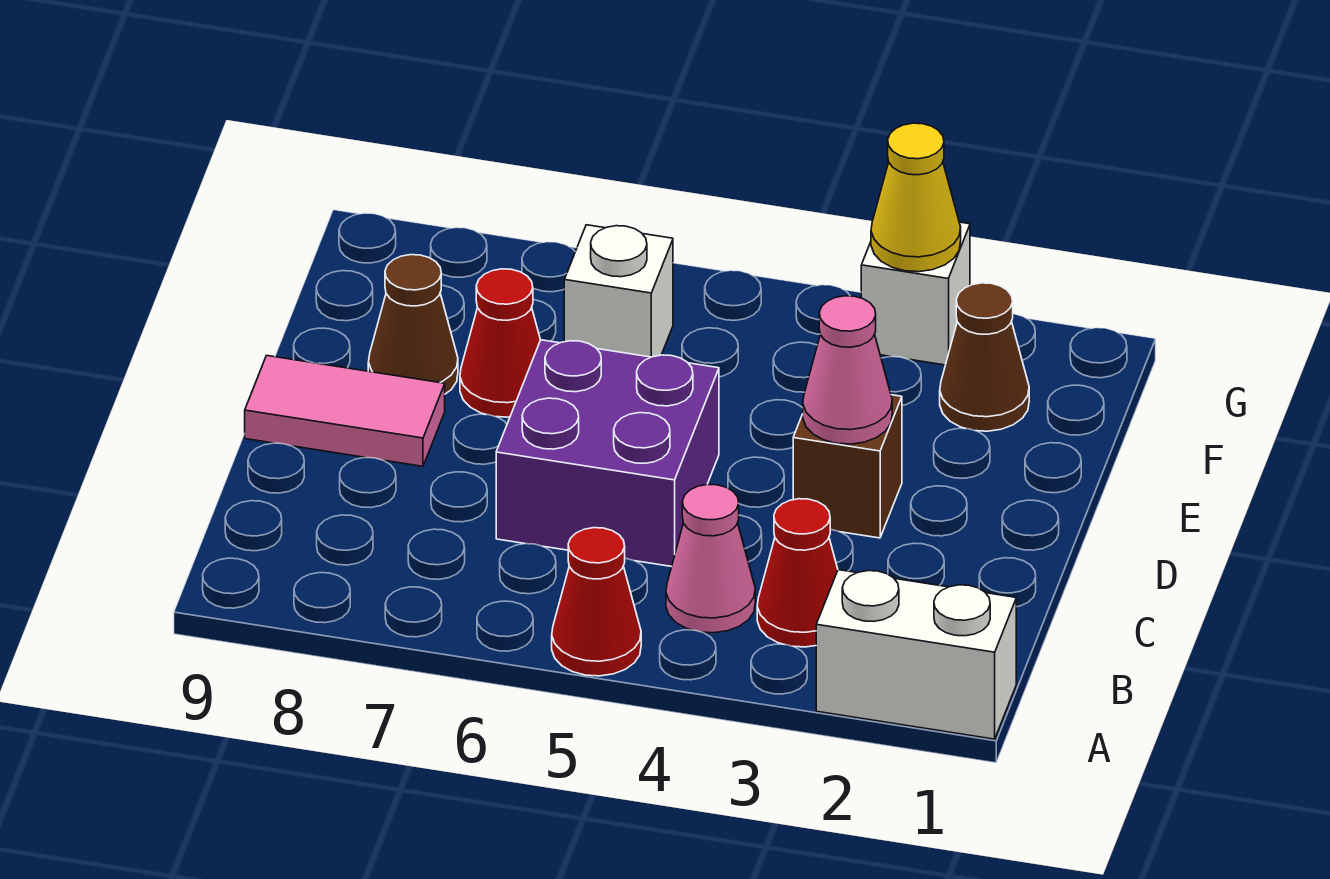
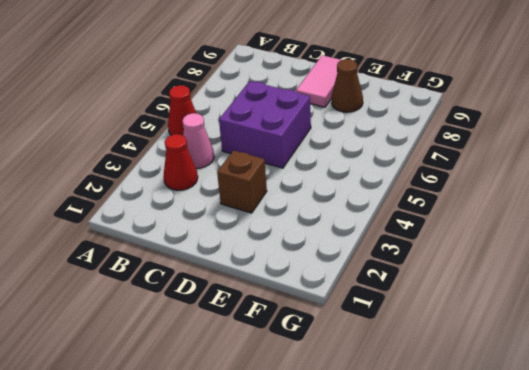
none -> white 1x2 brick [816,570,1016,739]
none -> red 1x1 cone [460,269,540,417]
none -> brown 1x1 cone [940,283,1029,431]

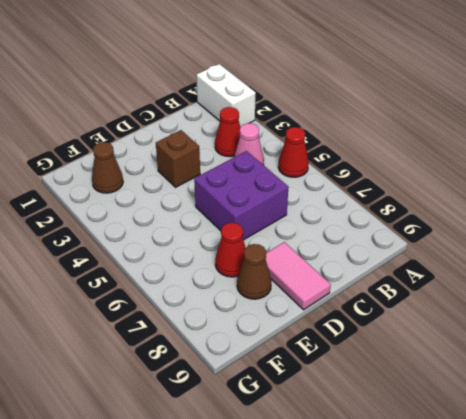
none -> white 1x1 brick [564,225,673,357]
none -> white 1x1 brick [861,222,970,365]
none -> pink 1x1 cone [803,296,892,444]

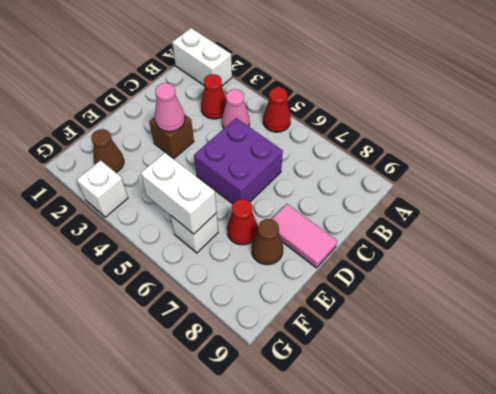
white 1x2 brick [141,153,217,234] -> none
none -> yellow 1x1 cone [871,123,961,272]

